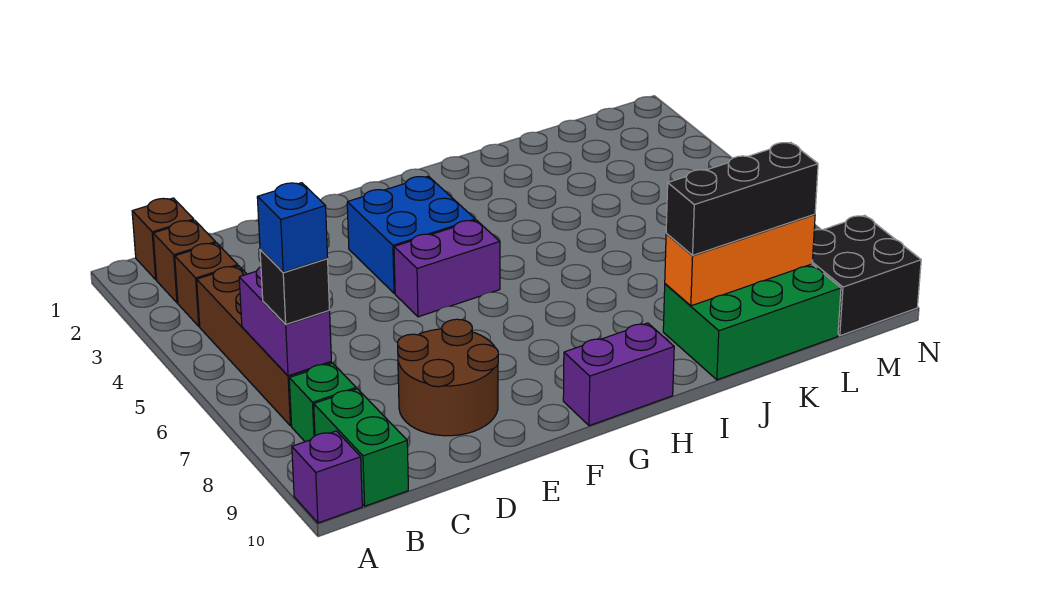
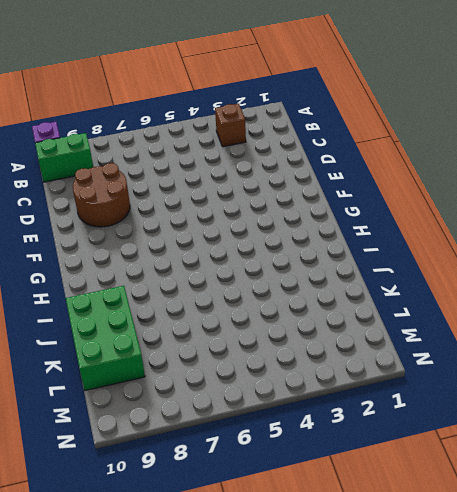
none -> brown 1x1 brick [132,198,194,280]
none -> brown 1x1 brick [153,220,216,303]
none -> brown 1x4 brick [197,266,332,426]

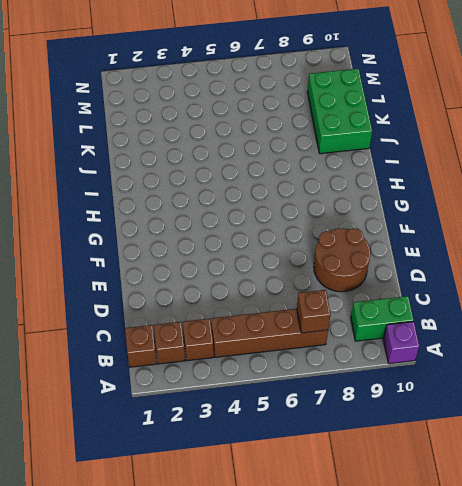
brown 1x1 brick [297,290,330,333] -> purple 1x2 brick [239,267,331,376]
none -> green 1x1 brick [289,363,356,442]
none -> blue 2x2 brick [347,176,475,293]
none -> purple 1x2 brick [394,220,500,317]

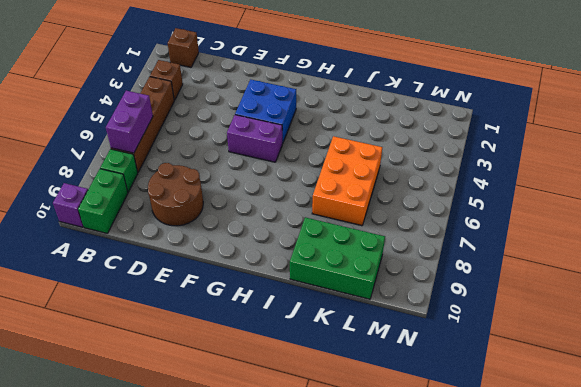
orange 2x3 brick [312,136,382,226] -> none
none -> brown 1x1 brick [153,220,216,303]
none -> purple 1x2 brick [563,323,674,426]
none -> black 2x2 brick [812,215,921,336]

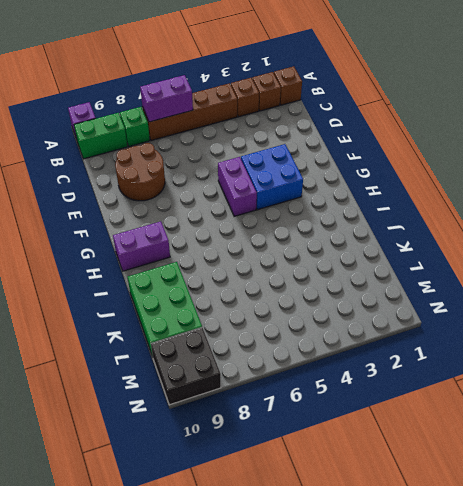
purple 1x2 brick [113,221,170,271] -> purple 1x2 brick turned to [563,323,674,426]
none -> orange 1x3 brick [665,214,815,306]
none -> black 1x1 brick [260,250,330,325]
none -> black 1x3 brick [666,142,818,256]

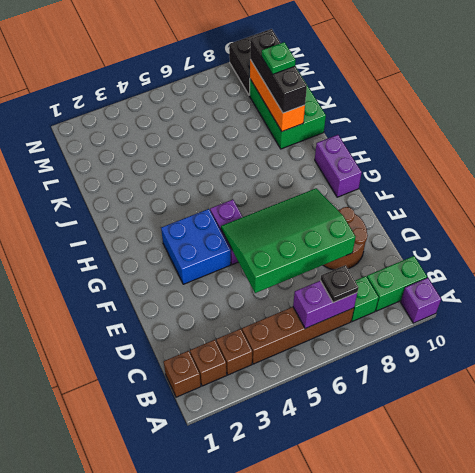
black 1x1 plate [320,265,358,303] -> black 1x1 brick [260,250,330,325]
green 3x4 slope [221,188,356,293] -> none
green 1x1 plate [262,42,295,75] -> none
none -> blue 1x1 brick [257,183,328,272]

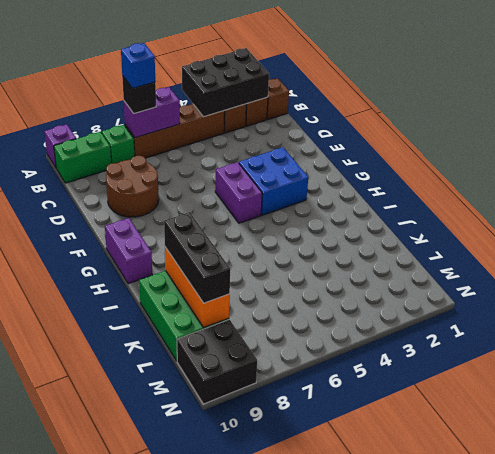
black 2x3 brick [182,48,269,117] -> none

